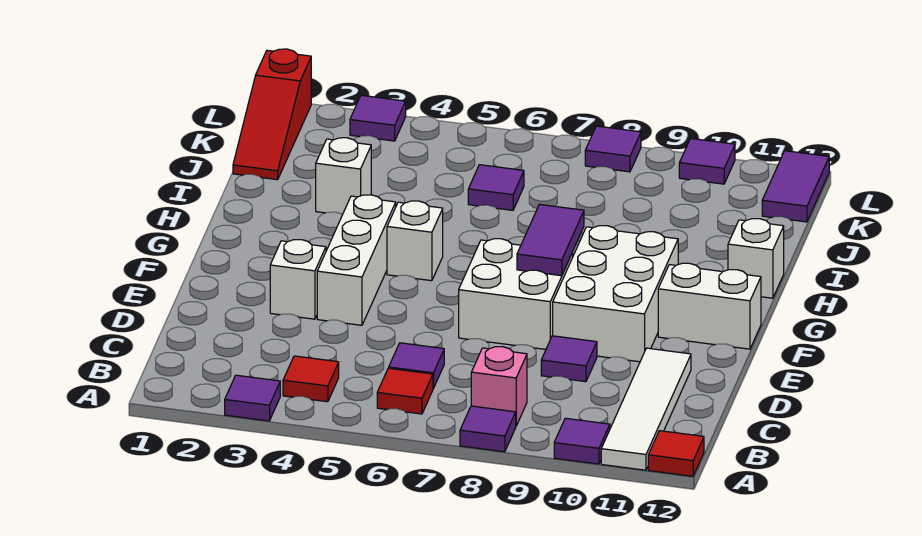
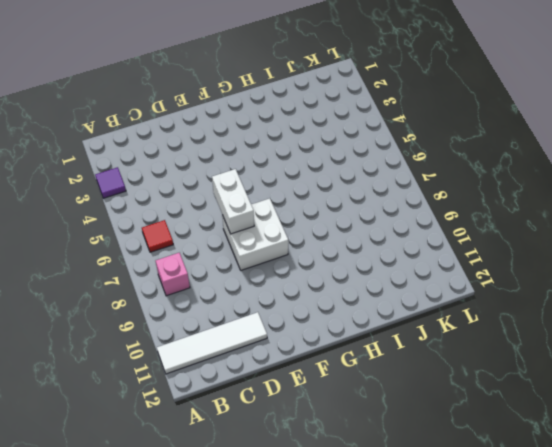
white 1x2 brick [212,169,254,234] -> white 1x2 brick moved to [658,263,761,349]
none -> purple 1x1 tile [460,406,516,452]
none -> purple 1x1 tile [554,418,610,464]
none -> red 1x1 tile [648,431,704,476]

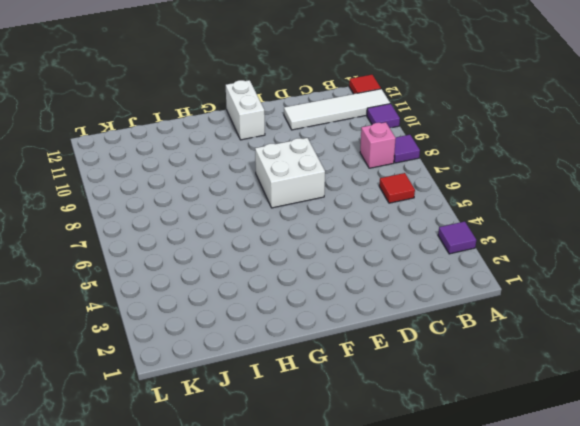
none -> red 1x1 tile [283,356,339,402]
none -> purple 1x1 tile [389,343,444,388]
none -> purple 1x1 tile [541,336,597,382]

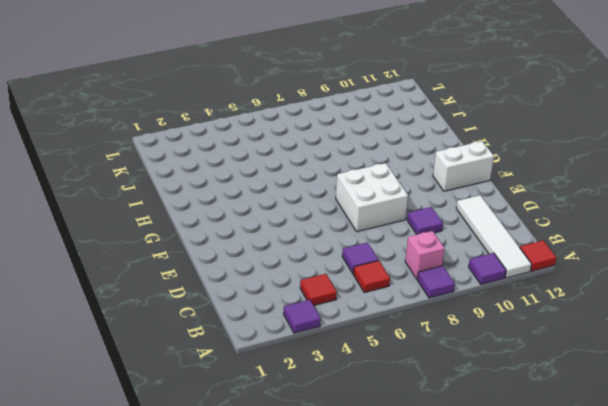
none -> white 1x1 brick [270,240,326,319]
none -> white 1x3 brick [317,195,396,325]
none -> white 2x3 brick [553,226,678,362]

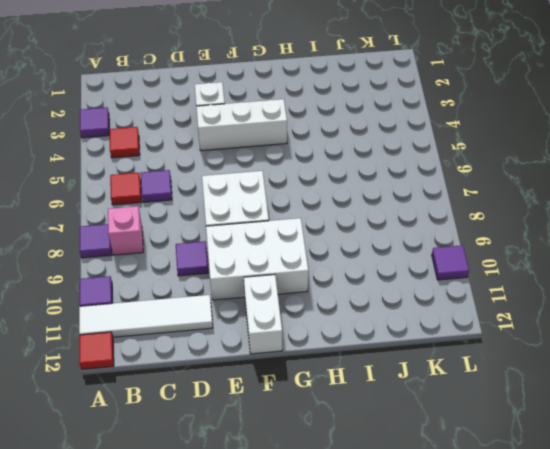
none -> white 1x1 brick [387,201,443,281]
none -> white 1x1 brick [728,219,784,298]
none -> white 1x1 brick [316,138,371,214]

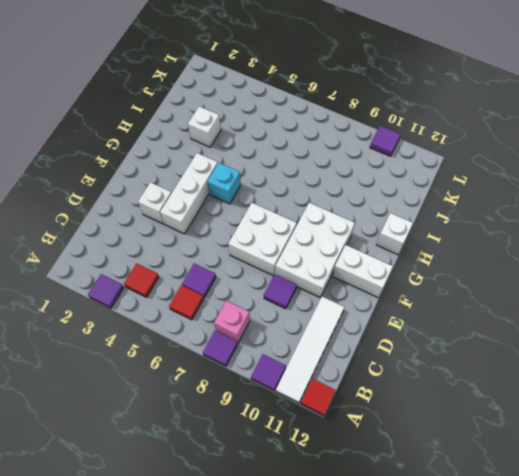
cyan 1x1 brick [207,163,241,204] -> white 1x1 brick [387,201,443,281]
none -> red 1x3 slope [233,49,311,180]
none -> purple 1x1 tile [468,165,524,210]
none -> purple 1x2 tile [762,151,829,222]

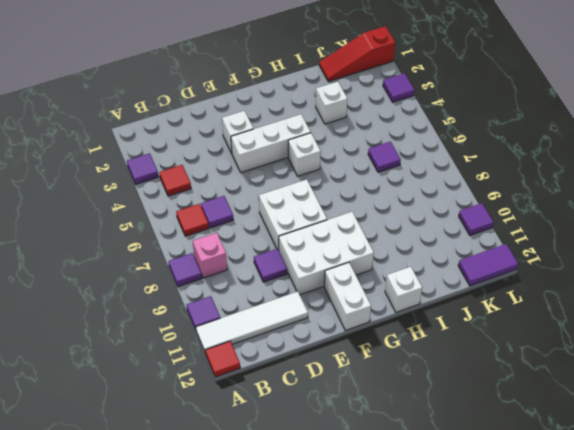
none -> purple 1x1 tile [585,126,641,172]
none -> purple 1x2 tile [517,204,584,276]

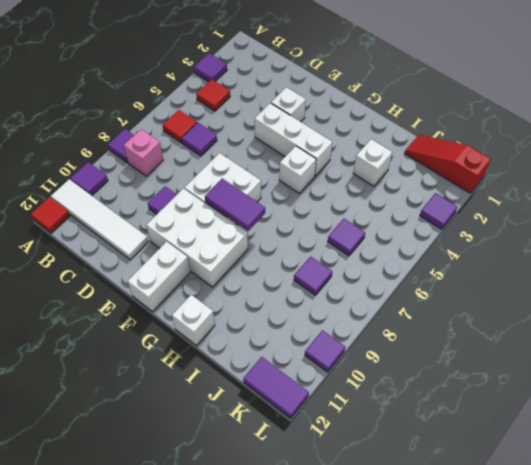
purple 1x1 tile [294,257,332,295] -> purple 1x1 tile moved to [585,126,641,172]

